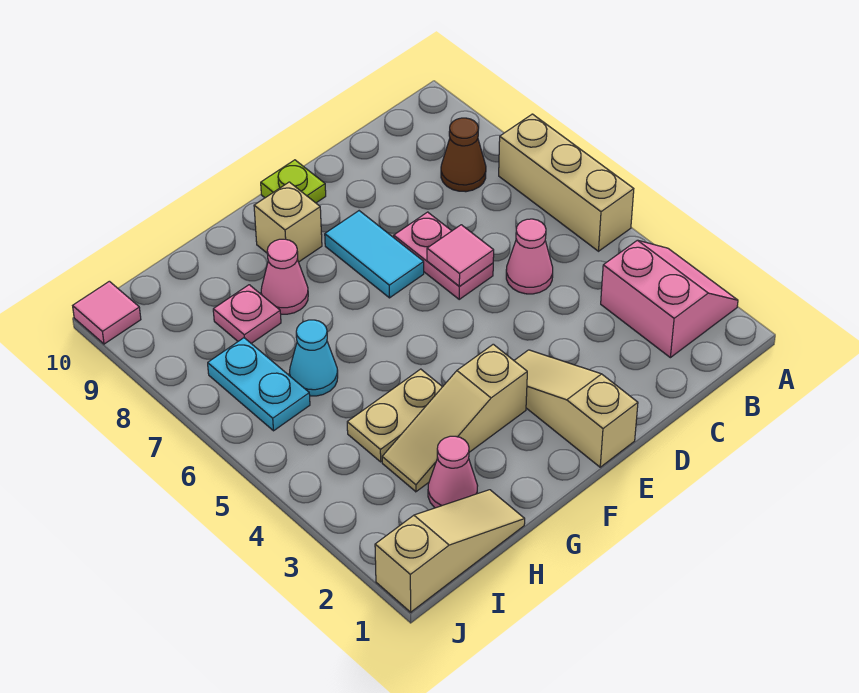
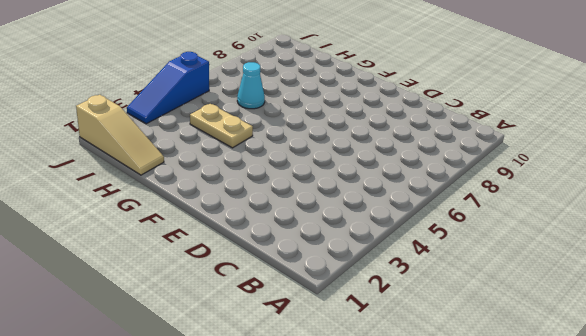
blue 1x3 slope [127,52,209,124] -> none
none -> pink 2x2 slope [601,240,738,358]
none -> tan 1x3 brick [499,114,634,251]
none -> brown 1x1 cone [441,118,486,192]

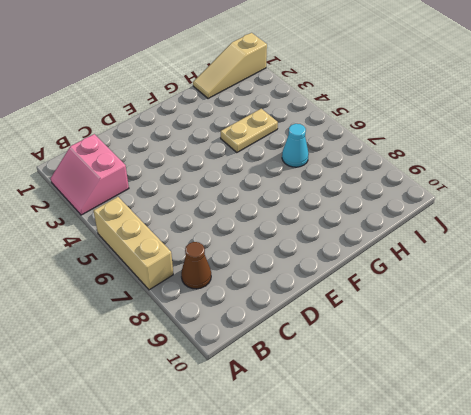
none -> pink 1x1 cone [506,219,553,294]
none -> pink 1x2 plate [394,212,493,299]
none -> tan 1x3 slope [514,350,638,467]

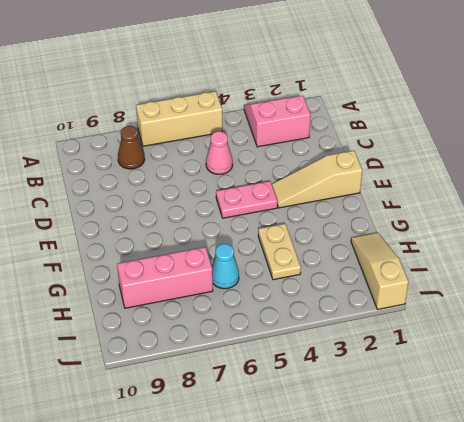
pink 1x2 plate [216,181,277,218] -> pink 1x2 plate moved to [394,212,493,299]
pink 1x3 brick [117,247,213,308] -> pink 1x1 plate [213,285,281,343]
none -> cyan 1x2 tile [325,211,424,298]
none -> lime 1x1 plate [261,160,326,203]
none -> tan 1x3 slope [382,344,527,492]

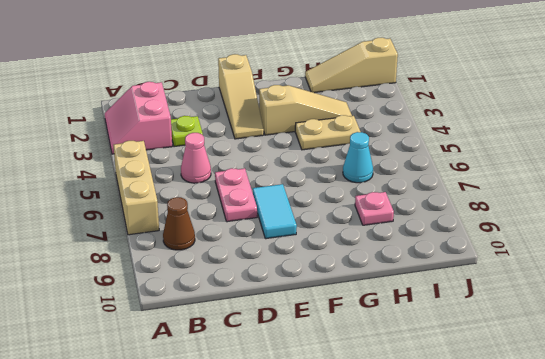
lime 1x1 plate [171,116,203,147] -> lime 1x1 plate moved to [261,160,326,203]
none -> tan 1x1 brick [254,182,322,262]
none -> pink 1x1 cone [261,239,308,314]
none -> pink 1x1 cone [428,436,478,508]

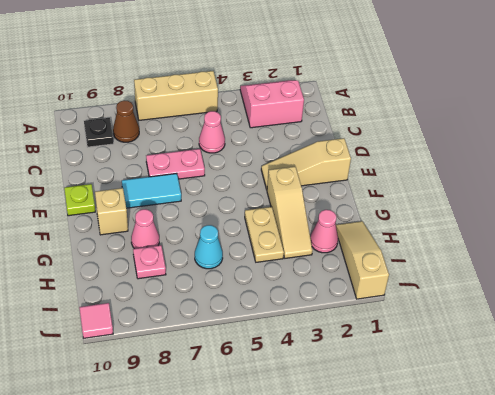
black 1x1 plate [84,118,114,147] -> none
none -> cyan 1x2 plate [208,338,310,431]
none -> pink 1x1 tile [427,225,494,287]

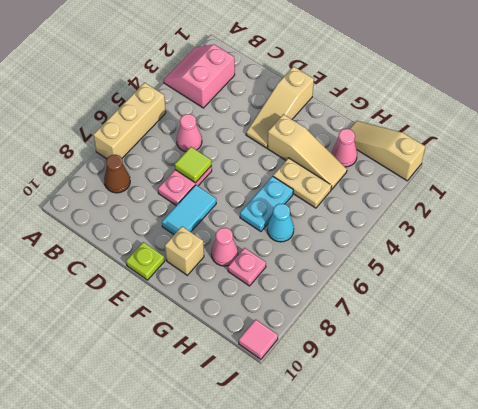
lime 1x1 tile [175,147,211,183] -> pink 1x1 tile [427,225,494,287]
cyan 1x2 plate [240,176,293,231] -> cyan 1x2 plate moved to [208,338,310,431]

